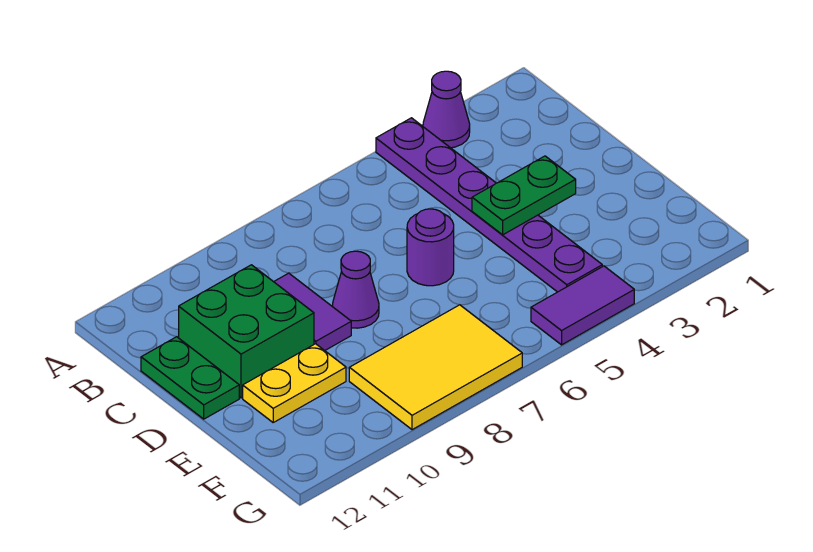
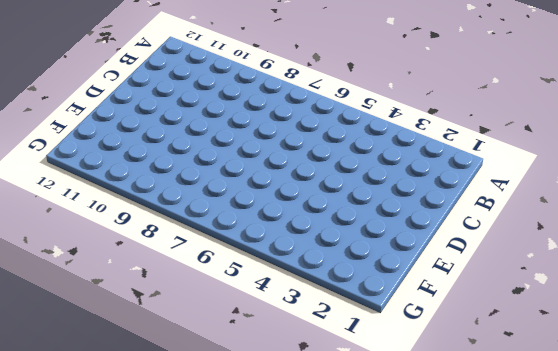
none -> purple 1x1 cone [423,71,470,148]
none -> purple 1x6 plate [376,118,602,292]

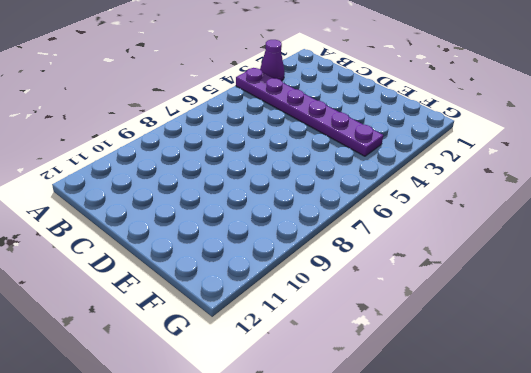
none -> purple 1x2 tile [274,273,351,350]
none -> green 2x2 brick [179,265,314,398]

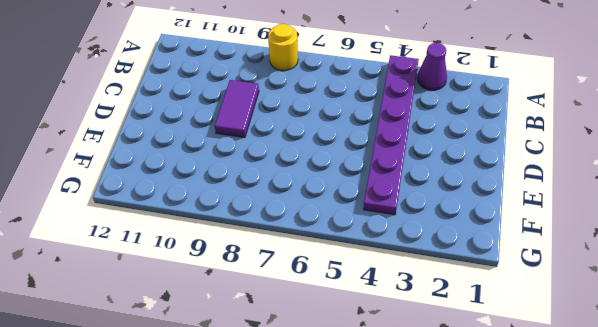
yellow 1x1 round brick [268,24,298,71] -> none
none -> green 2x2 brick [179,265,314,398]
none -> green 1x2 plate [141,337,239,419]

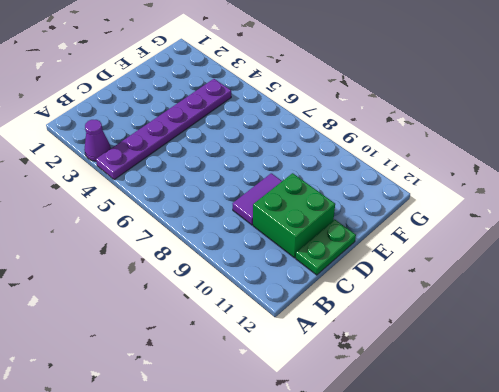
none -> purple 1x1 round brick [407,209,454,286]
none -> purple 1x1 cone [332,251,379,328]

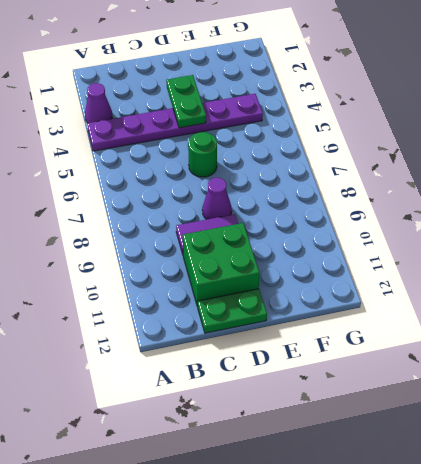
green 1x1 round brick [188,132,217,177] -> purple 1x1 round brick [407,209,454,286]
none -> yellow 1x2 plate [243,344,346,422]
none -> yellow 2x3 tile [349,305,522,430]

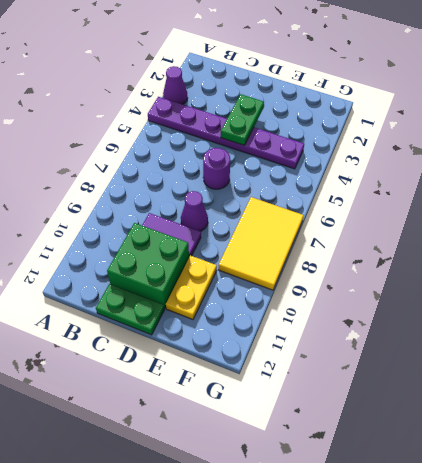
none -> purple 1x2 tile [531,266,634,345]

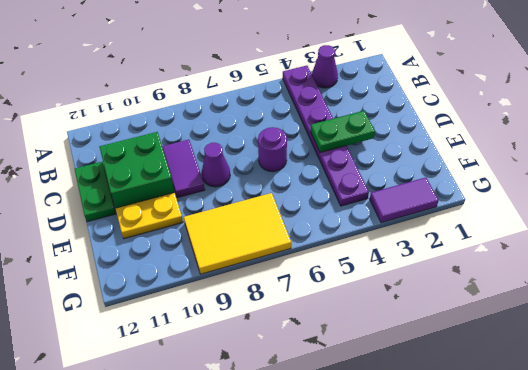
purple 1x2 tile [370,178,439,223] -> purple 1x2 tile moved to [531,266,634,345]

